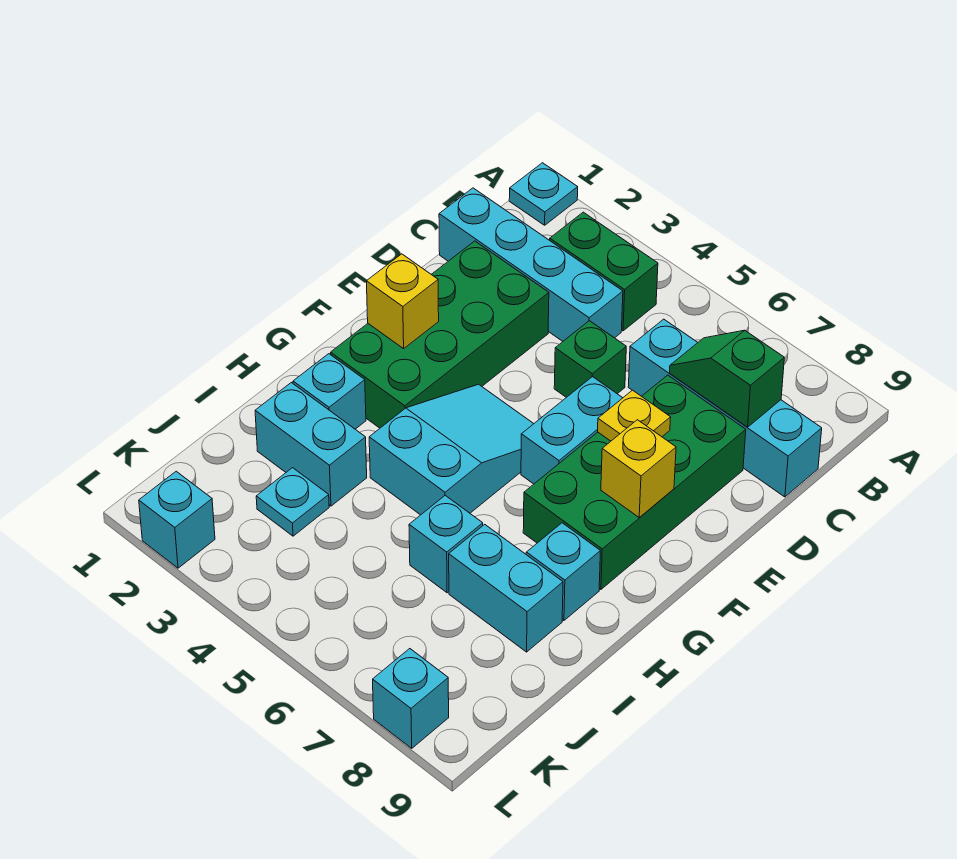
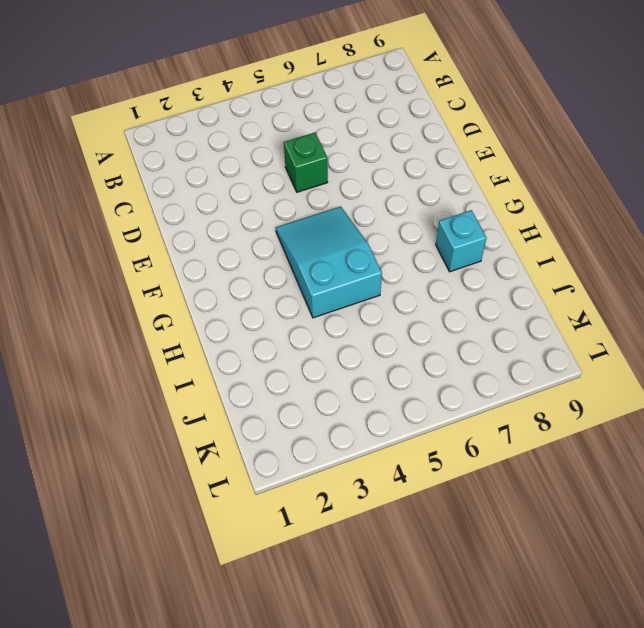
none -> cyan 1x1 plate [509,163,578,225]
none -> green 1x2 brick [550,212,658,331]
none -> cyan 1x4 brick [439,188,623,341]

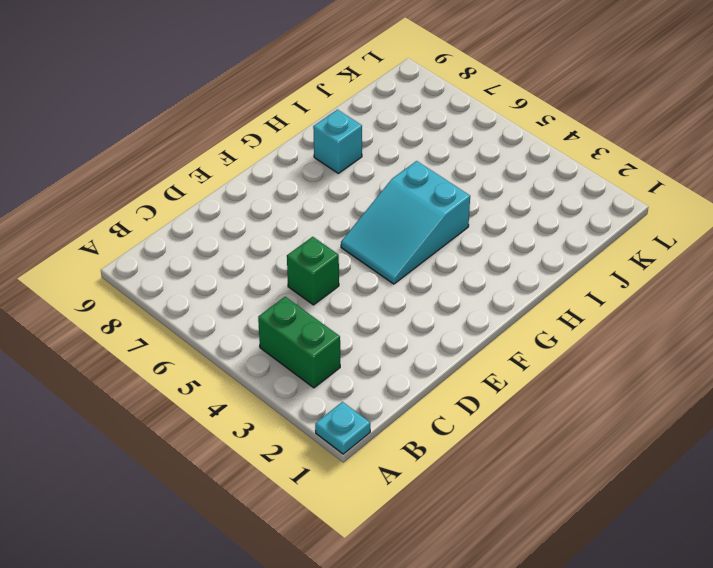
none -> cyan 1x4 brick [439,188,623,341]
none -> cyan 1x4 brick [628,319,822,497]
none -> green 2x4 brick [331,241,549,428]

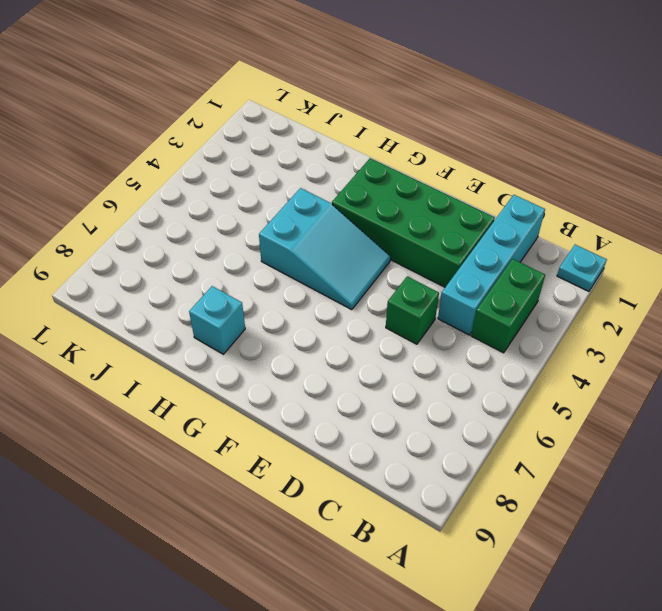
none -> cyan 1x4 brick [628,319,822,497]
none -> green 2x4 brick [523,375,746,589]
none -> cyan 1x2 brick [521,377,622,484]

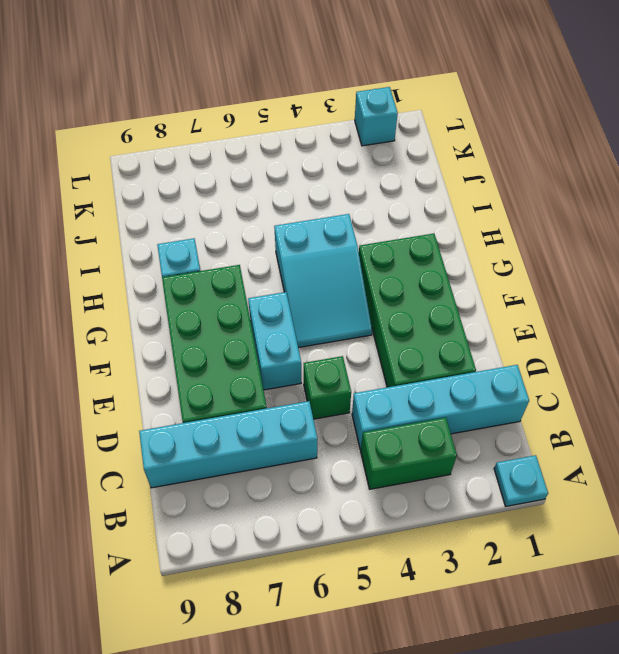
none -> cyan 1x1 brick [293,354,366,429]
none -> cyan 1x2 brick [255,383,367,506]
none -> cyan 1x1 brick [409,495,483,593]

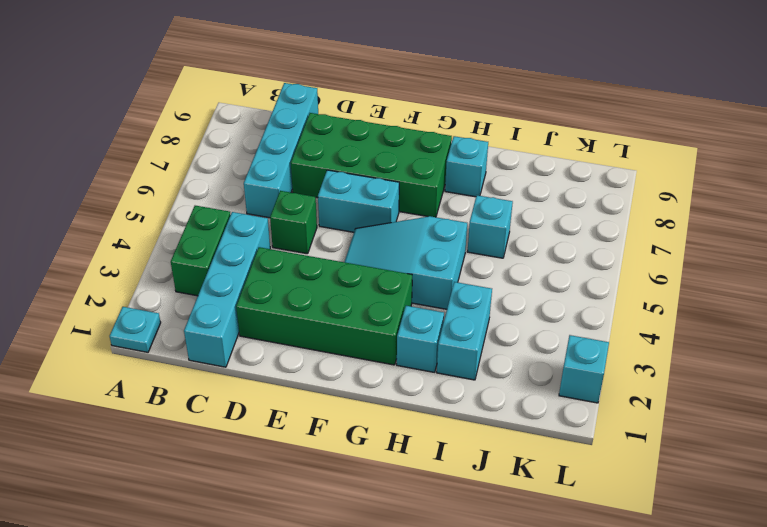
none -> cyan 1x2 brick [449,524,563,652]
none -> cyan 1x1 plate [256,468,329,536]
none -> cyan 1x1 brick [373,649,449,748]

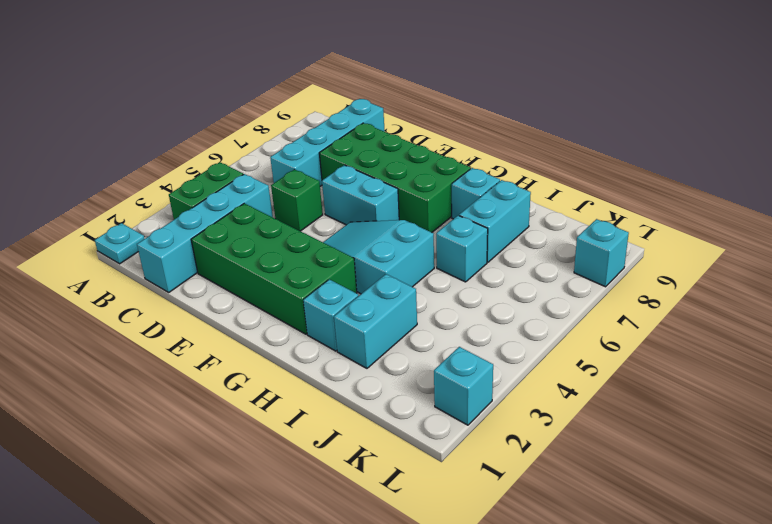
none -> cyan 1x1 plate [256,468,329,536]
none -> green 1x2 slope [669,330,784,427]
none -> yellow 1x1 plate [598,390,671,441]

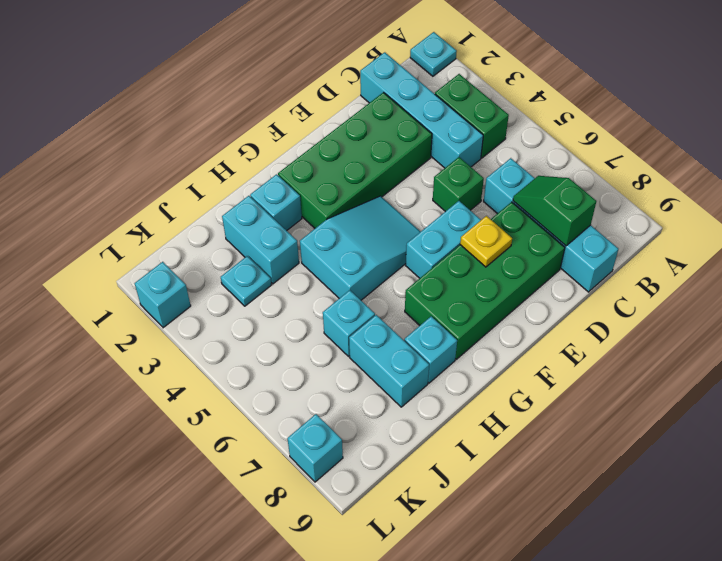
none -> yellow 1x1 brick [366,254,439,349]
none -> yellow 1x1 brick [601,420,676,518]

